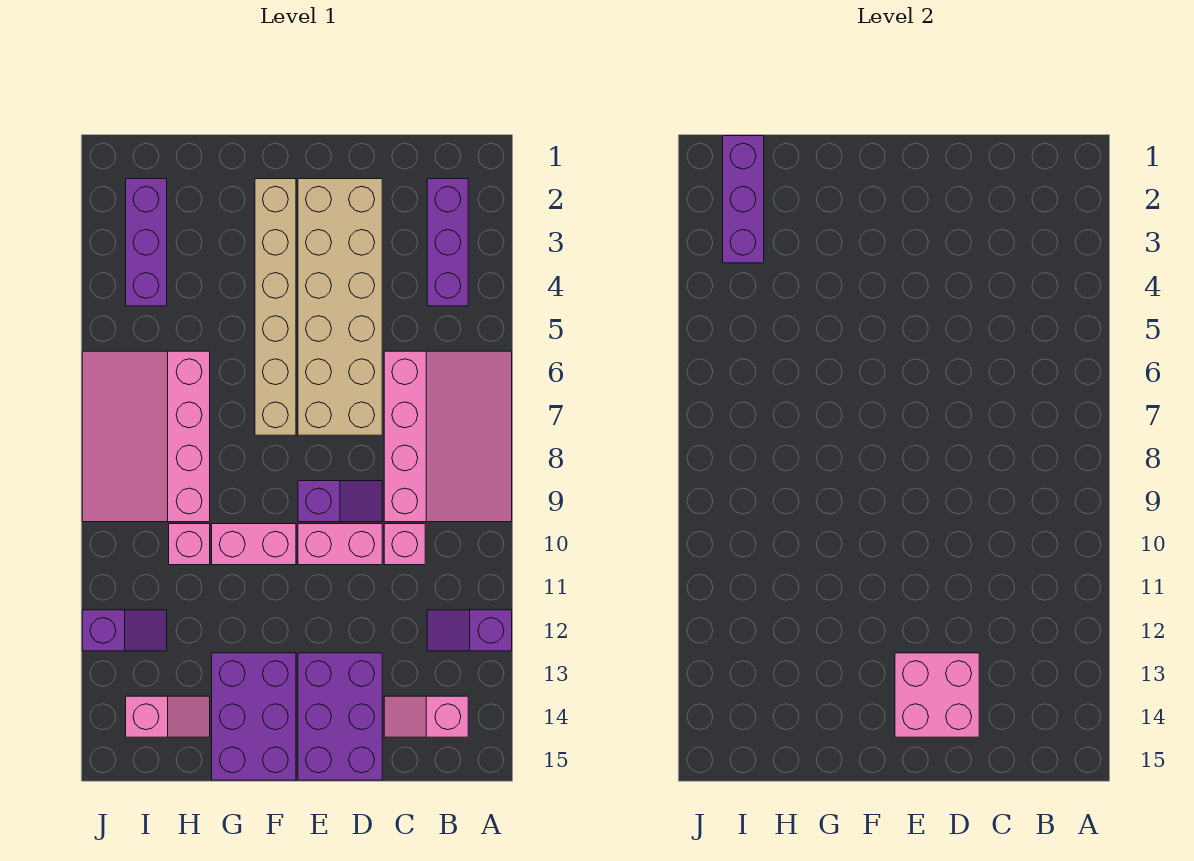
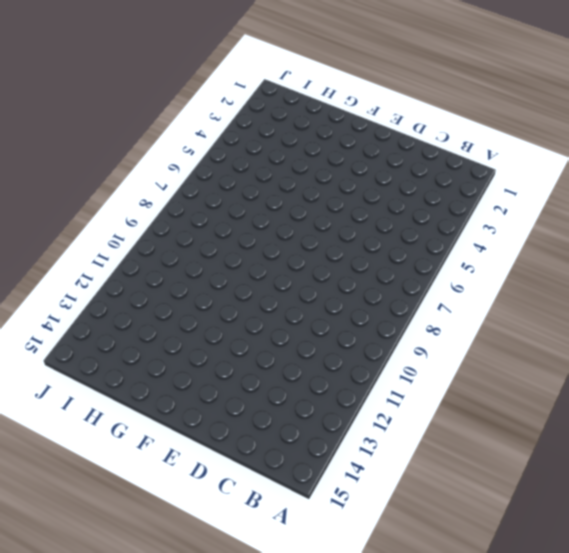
none -> pink 3x4 slope [384,351,512,522]
none -> purple 1x2 slope [427,610,512,651]
none -> purple 1x3 brick [427,179,468,306]

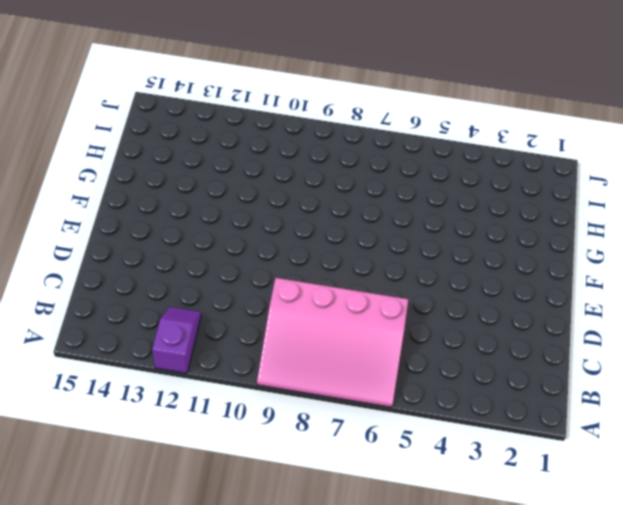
none -> purple 1x3 brick [427,179,468,306]
none -> pink 1x2 slope [384,696,468,737]
none -> pink 1x1 brick [384,524,425,565]

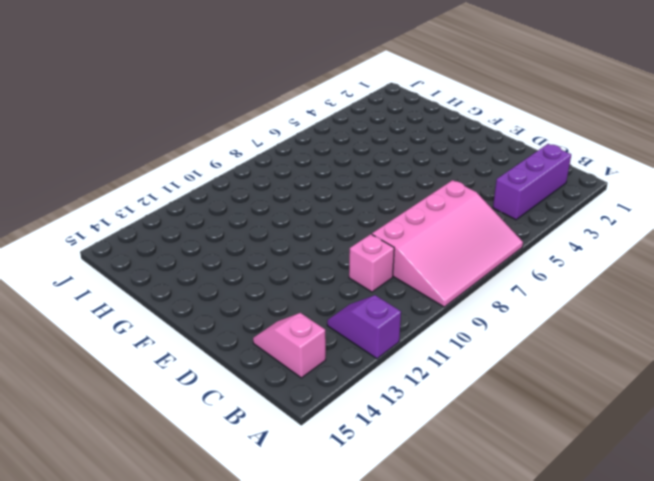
none -> tan 2x6 brick [298,179,382,435]
none -> purple 1x2 slope [298,481,382,522]
none -> pink 1x2 brick [298,524,382,565]

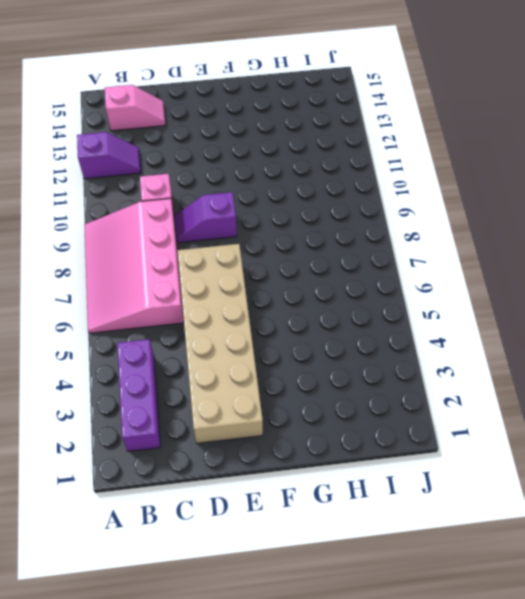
none -> pink 1x2 brick [298,524,382,565]
none -> purple 2x3 brick [298,653,382,780]
none -> tan 1x6 brick [255,179,296,435]

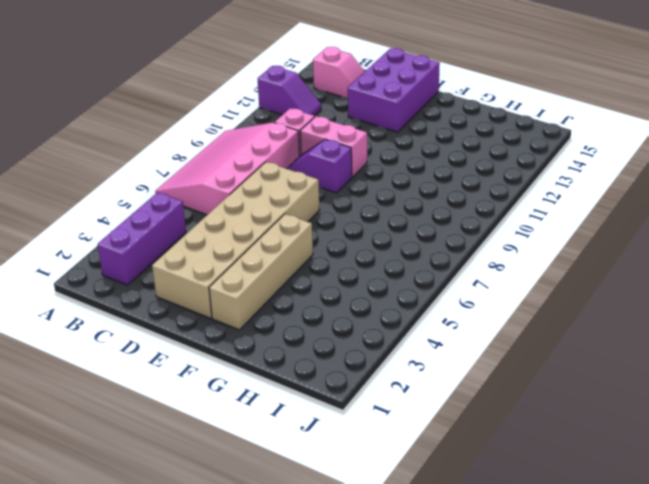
tan 1x4 brick [209,214,313,330] -> tan 1x6 brick [255,179,296,435]
none -> pink 1x2 brick [212,524,296,565]
none -> purple 2x3 brick [212,653,296,780]
none -> pink 3x4 slope [82,351,210,522]

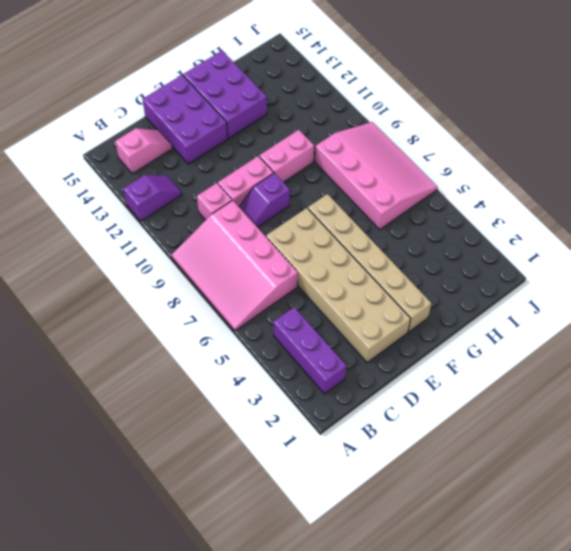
none -> pink 1x1 brick [169,524,210,565]
none -> pink 1x2 slope [126,696,210,737]
none -> purple 1x3 brick [126,179,167,306]

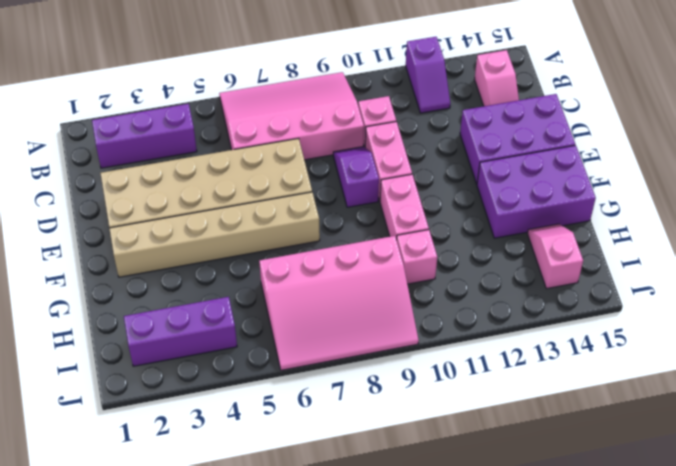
none -> purple 1x2 slope [82,610,167,651]
none -> pink 2x2 brick [895,653,979,737]
none -> purple 1x3 brick [723,136,764,263]

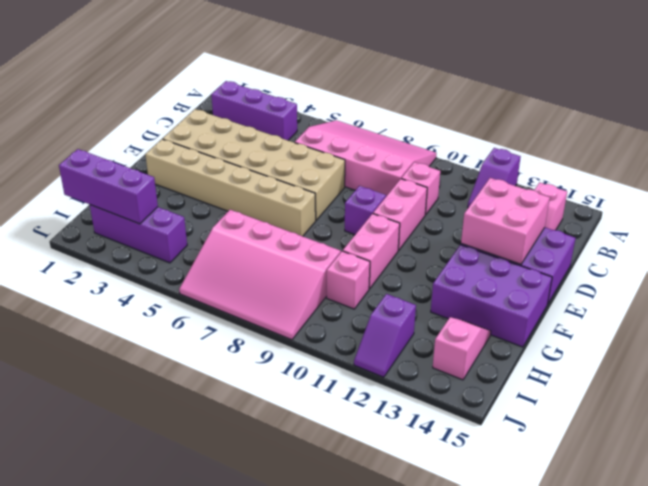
purple 1x2 slope [354,294,416,377] -> purple 1x2 slope turned to [82,610,167,651]

